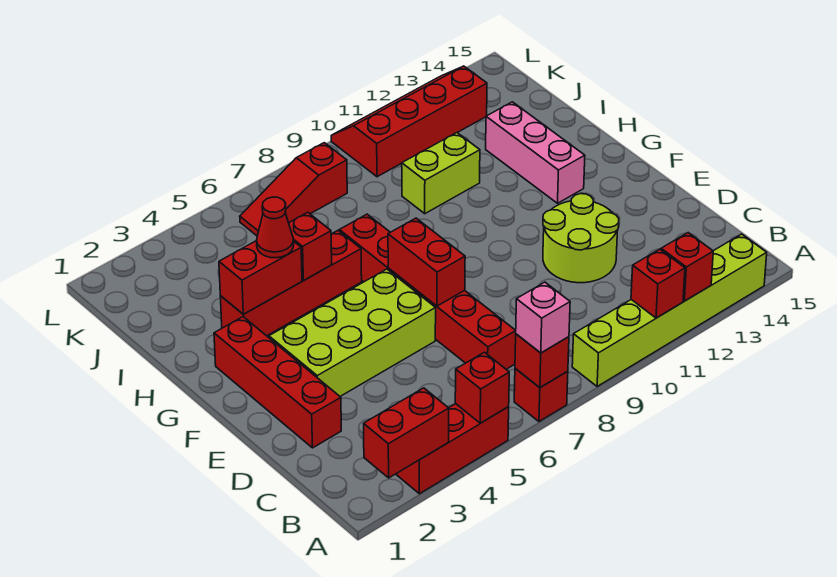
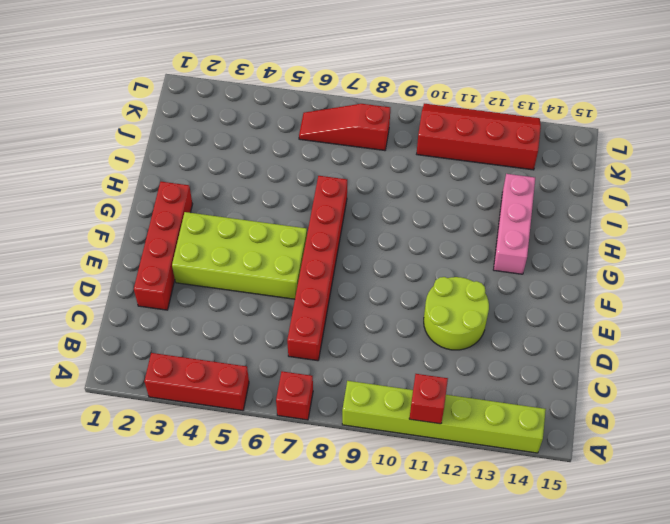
none -> red 1x4 brick [220,231,362,336]
none -> lime 1x2 brick [402,133,480,214]
none -> red 1x2 brick [364,388,449,478]

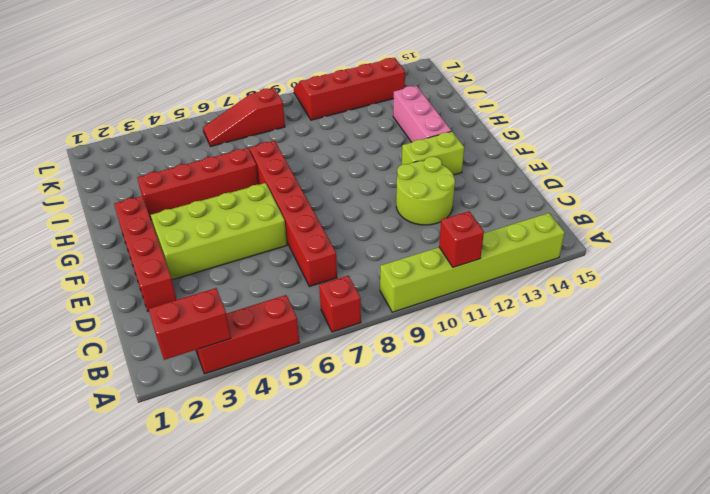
lime 1x2 brick [402,131,464,175] -> lime 1x2 brick moved to [402,133,480,214]
none -> red 1x1 brick [455,352,509,423]
none -> red 1x1 brick [515,334,569,387]
none -> red 1x1 brick [661,233,713,301]

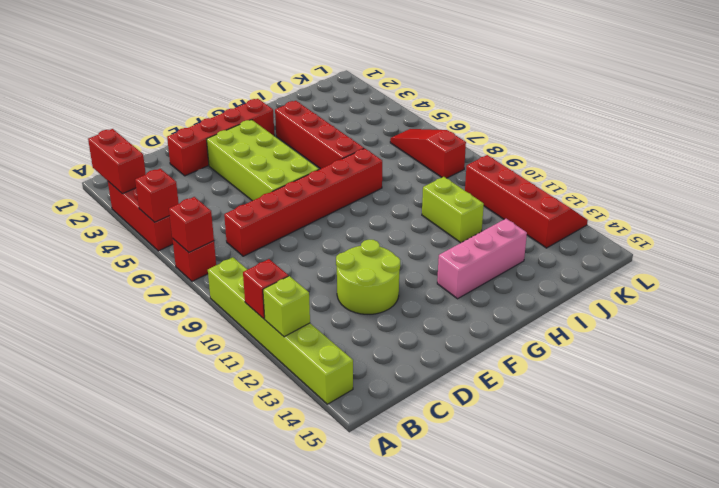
lime 1x1 brick [263,276,310,337] -> red 1x1 brick [661,233,713,301]
none -> red 1x2 brick [388,218,465,306]
none -> red 1x2 brick [219,241,302,314]
none -> red 1x1 brick [289,212,332,280]

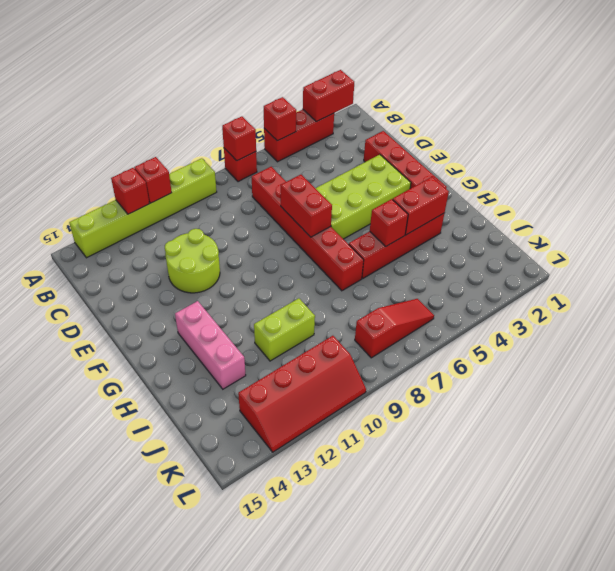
none -> pink 1x1 brick [516,282,570,353]
none -> red 1x1 cone [257,197,294,258]

